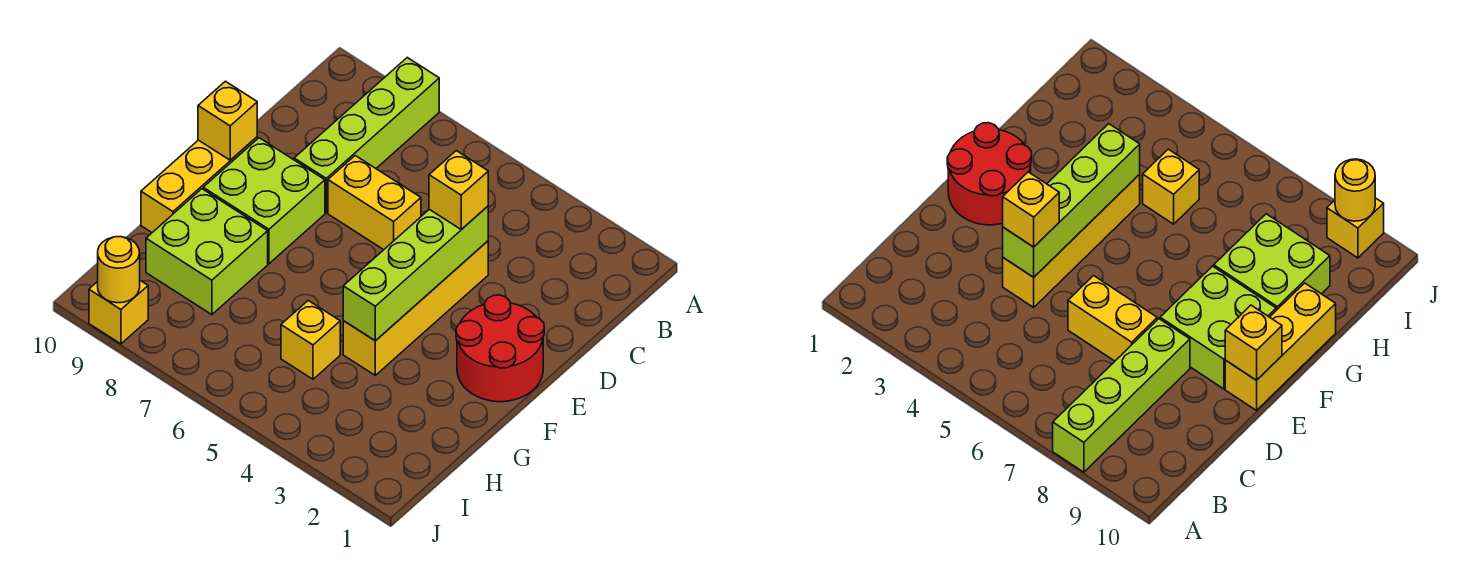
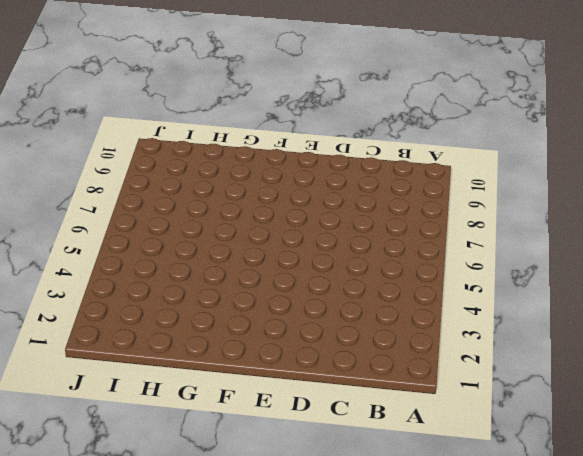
none -> lime 1x4 brick [294,58,439,213]
none -> yellow 1x4 brick [343,241,488,375]
none -> yellow 1x2 brick [328,156,421,250]

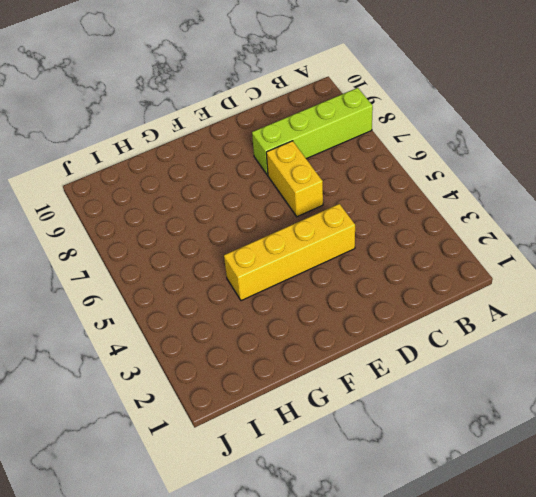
none -> red 2x2 round brick [456,295,544,402]
none -> lime 2x2 brick [203,138,325,264]
none -> yellow 1x3 brick [141,137,257,232]

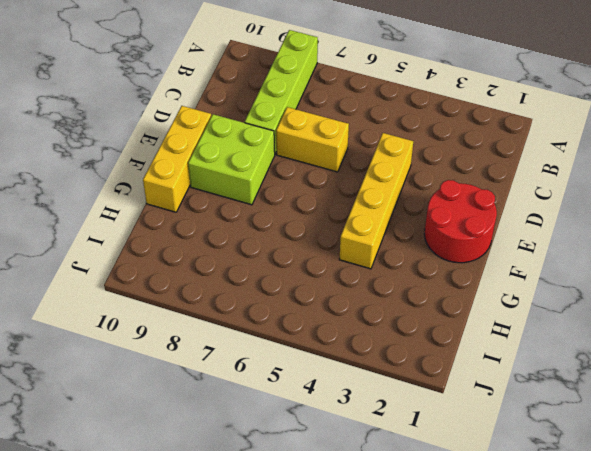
none -> lime 2x2 brick [146,189,268,315]
none -> yellow 1x1 brick [281,301,340,379]
none -> yellow 1x1 brick [89,281,148,344]

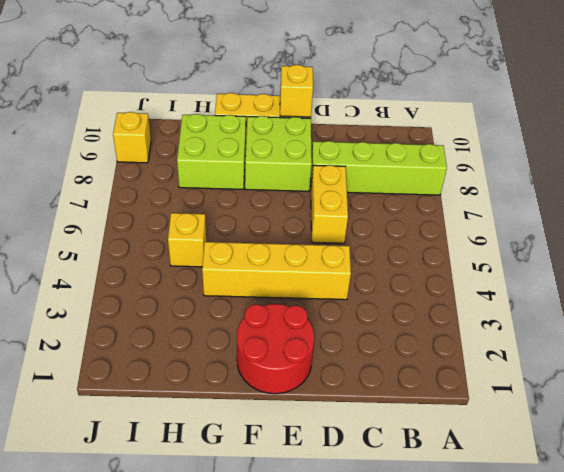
none -> lime 1x4 brick [343,206,488,341]
none -> yellow 1x1 round brick [98,237,140,303]
none -> yellow 1x1 brick [429,151,488,229]

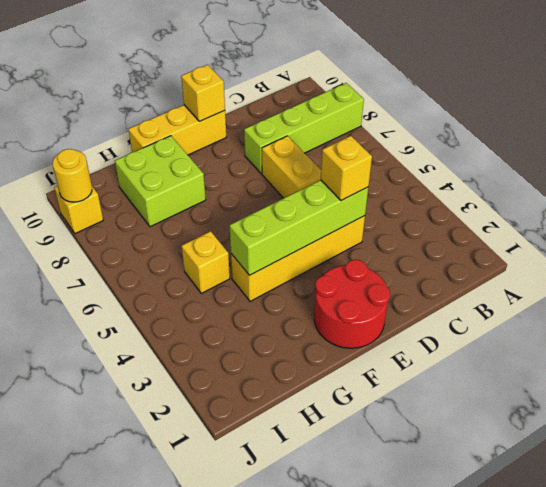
none -> lime 2x2 brick [203,138,325,264]

